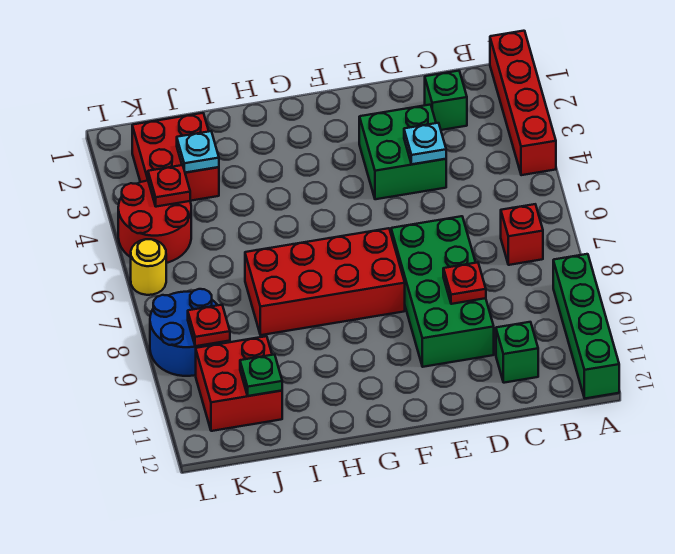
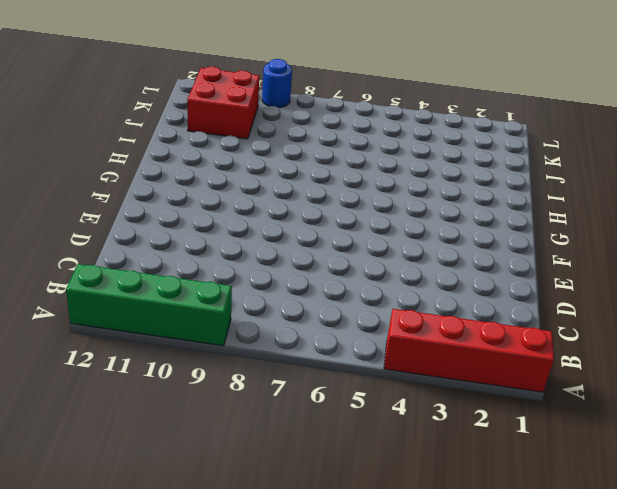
blue 1x1 round brick [262,59,292,108] -> blue 2x2 round brick [150,289,223,376]
none -> red 1x1 brick [501,204,543,265]
none -> green 1x1 brick [425,71,467,130]
none -> green 1x1 brick [496,322,538,383]

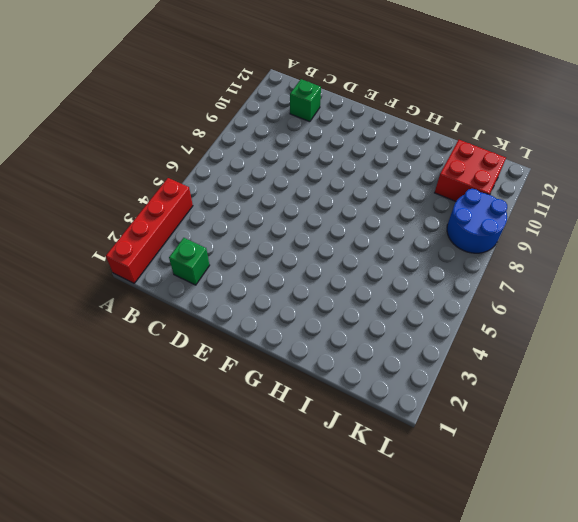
none -> green 1x4 brick [553,254,619,398]
none -> red 1x1 brick [501,204,543,265]
none -> green 2x2 brick [359,105,446,199]

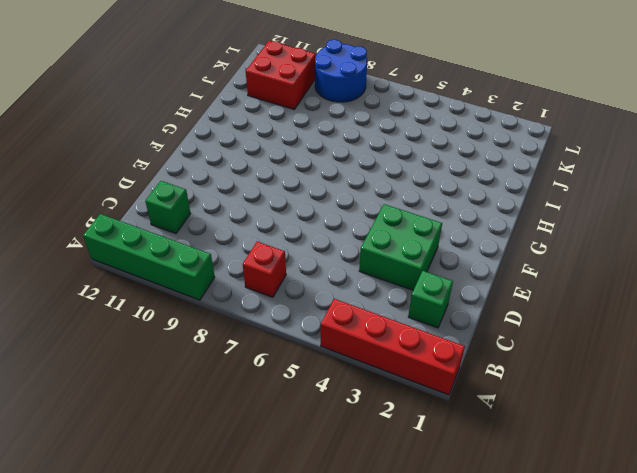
none -> green 2x4 brick [391,216,494,367]
none -> red 2x4 brick [245,228,405,335]
none -> red 2x2 brick [132,113,219,201]

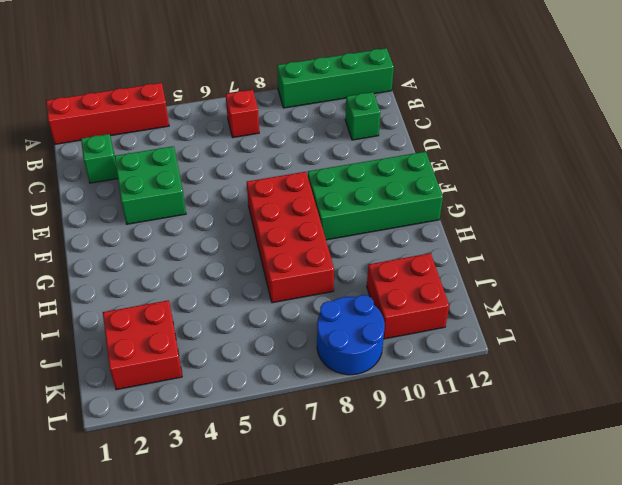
green 2x4 brick [308,152,443,240] -> green 2x4 brick moved to [391,216,494,367]
none -> red 2x2 round brick [118,181,191,263]
none -> yellow 1x1 round brick [131,239,166,295]
none -> cyan 1x1 plate [404,123,446,164]

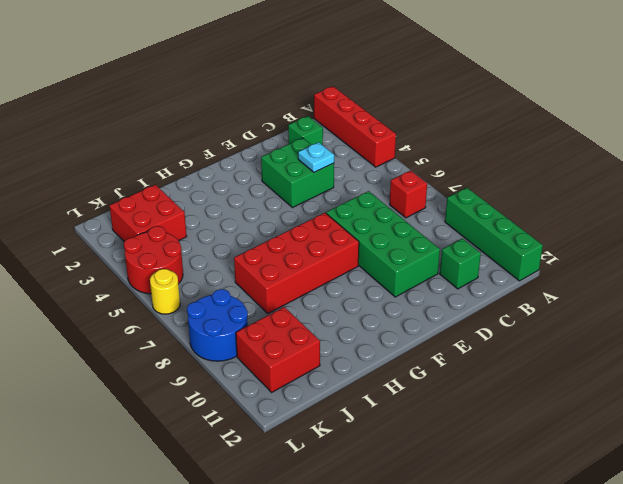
none -> red 1x1 plate [443,262,486,304]
none -> cyan 1x1 plate [177,131,219,173]
none -> green 1x1 plate [240,355,282,396]

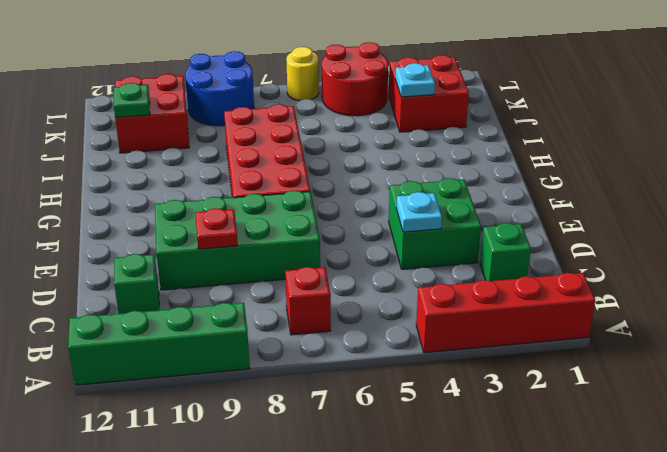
none -> red 1x1 plate [148,165,190,207]
none -> red 1x1 plate [188,305,230,346]

